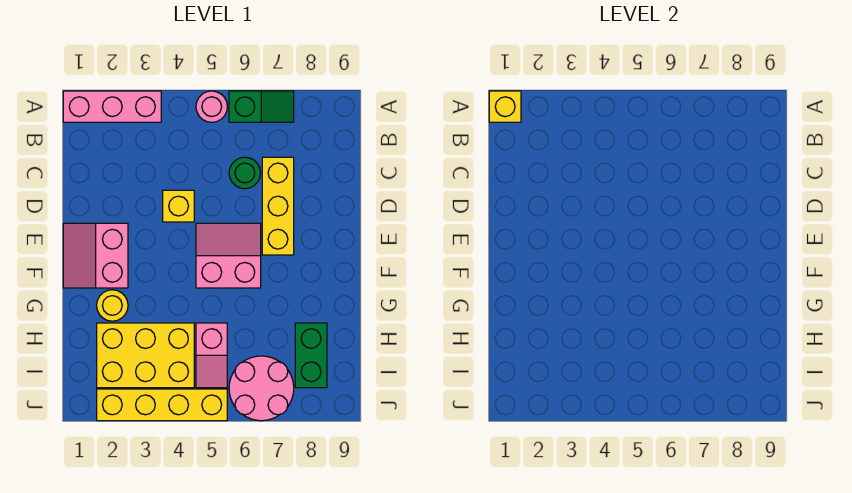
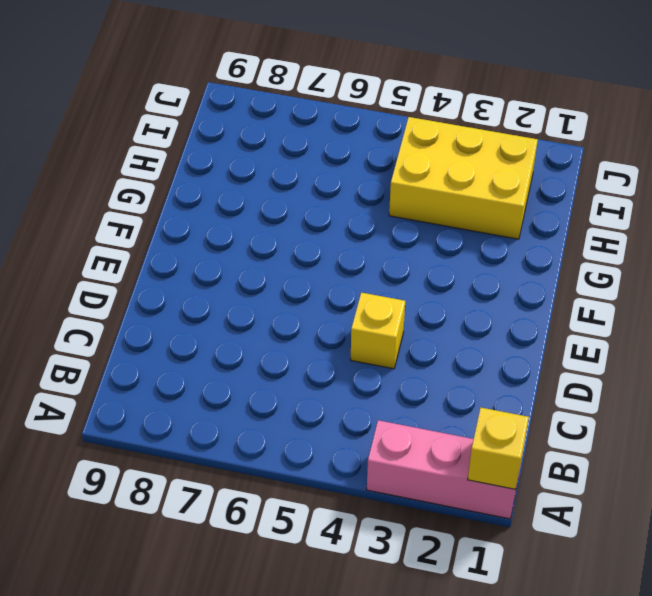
none -> pink 1x1 round brick [196,91,227,122]
none -> green 1x2 slope [229,91,294,122]
none -> green 1x1 round brick [229,157,261,189]

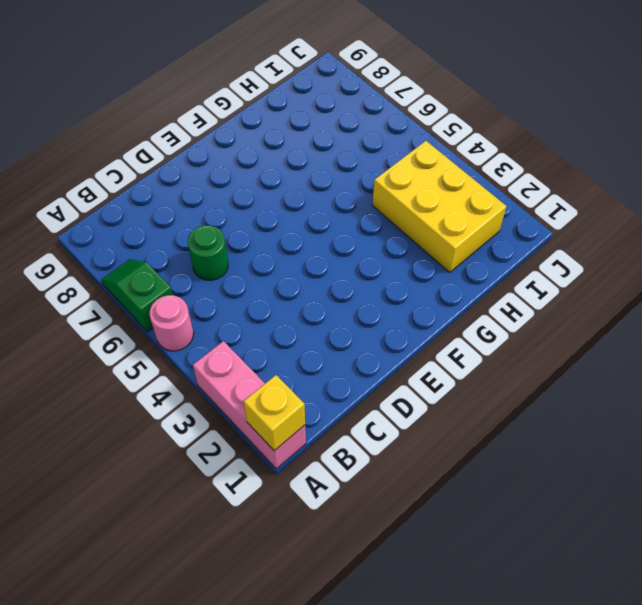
none -> yellow 1x3 brick [262,157,294,255]
none -> yellow 1x1 brick [163,190,194,222]
none -> pink 2x2 slope [63,223,128,288]

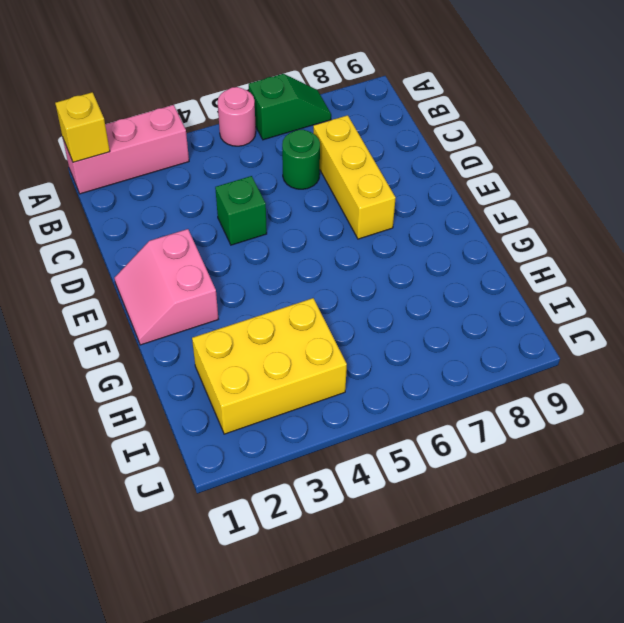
green 1x1 brick [215,176,267,245] -> yellow 1x1 brick [163,190,194,222]
none -> pink 2x2 slope [196,223,261,288]
none -> yellow 1x1 round brick [97,290,128,321]
none -> pink 1x2 slope [196,323,227,388]

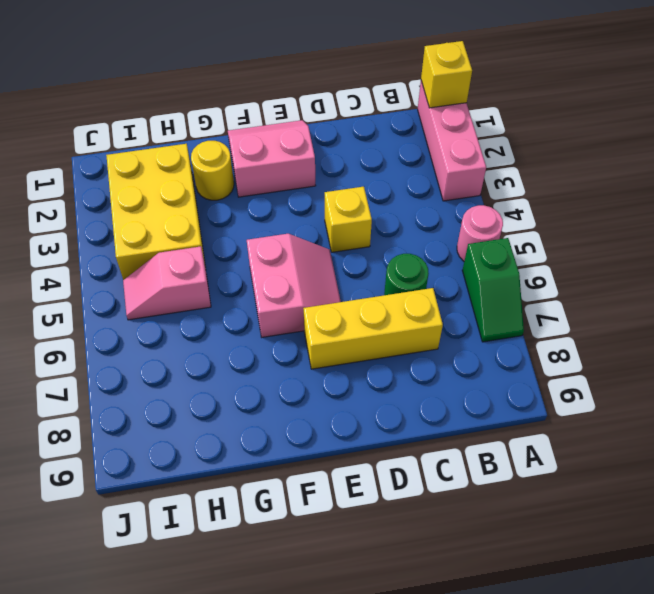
none -> green 1x2 brick [295,323,327,388]
none -> pink 2x2 round brick [229,356,294,421]
none -> yellow 1x4 brick [97,389,227,421]

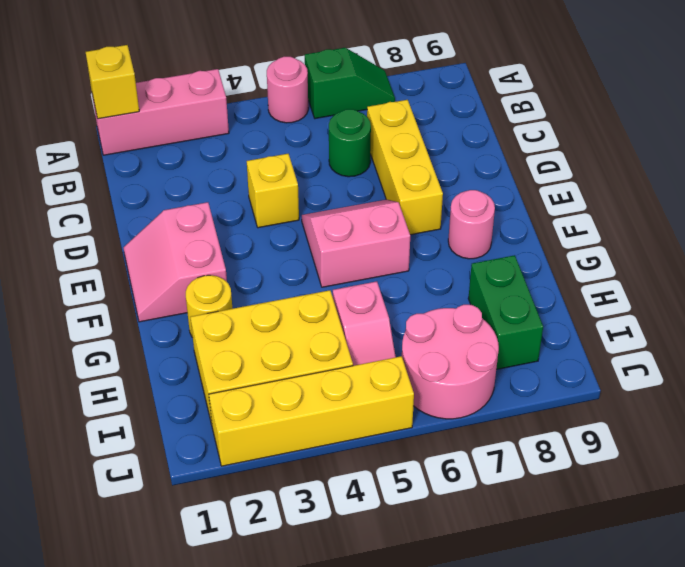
pink 1x1 round brick [448,190,495,259] -> none

